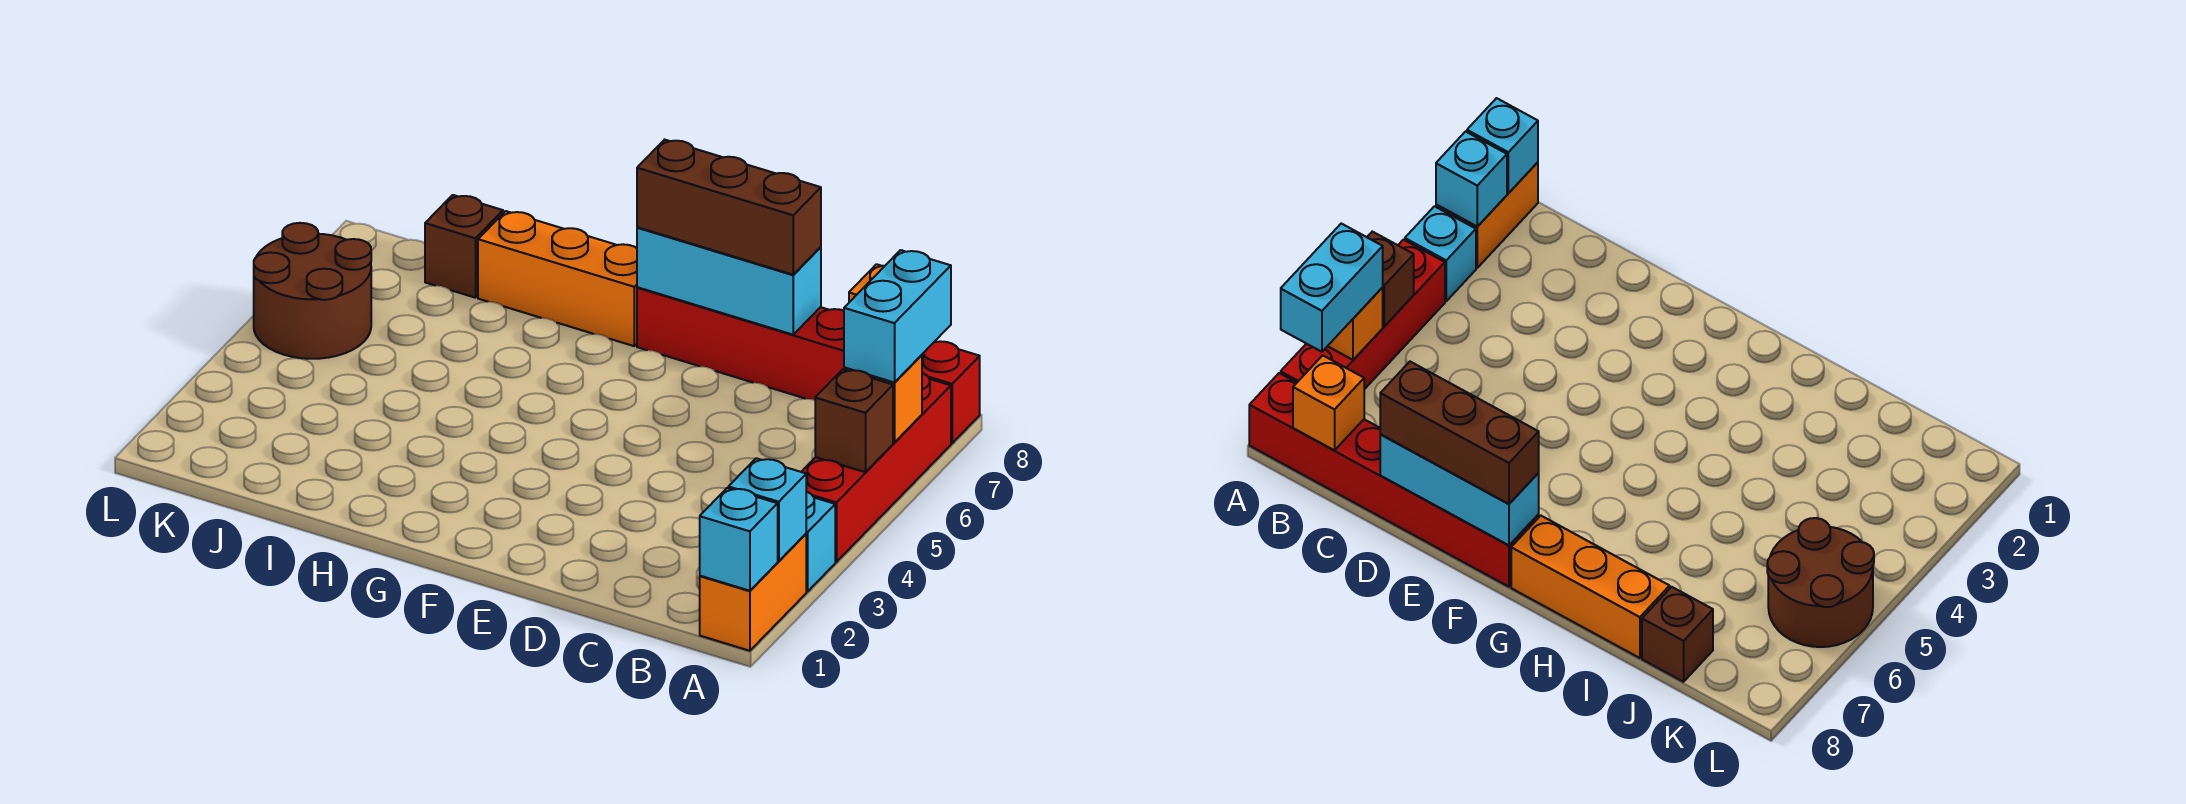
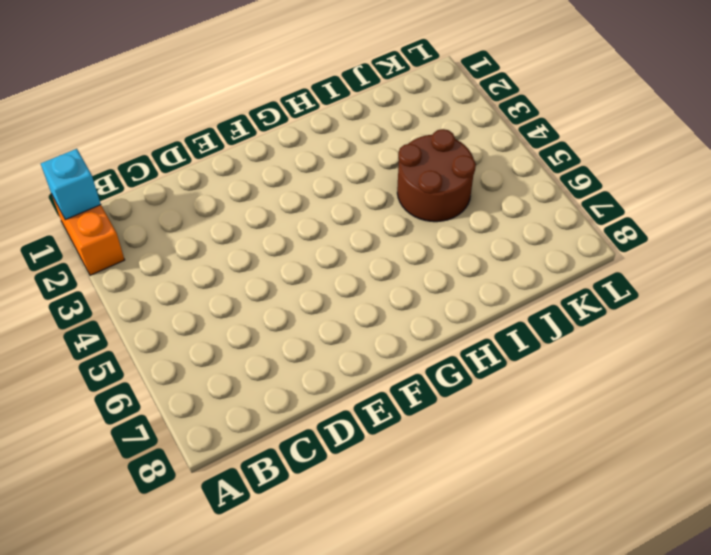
brown 2x2 round brick [397,129,476,222] -> brown 2x2 round brick moved to [254,223,371,359]
none -> cyan 1x1 brick [806,492,835,591]
none -> red 1x4 brick [802,373,951,562]
none -> red 1x6 brick [637,287,980,443]

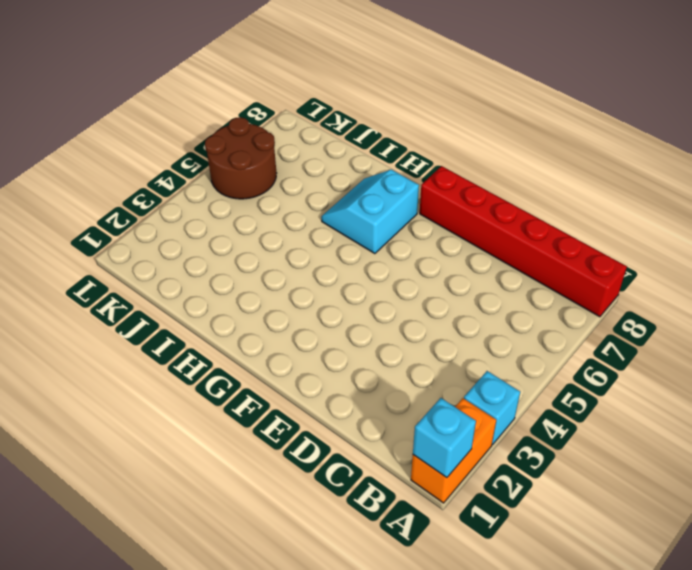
cyan 2x2 slope [321,170,419,254] -> none
none -> red 1x4 brick [802,373,951,562]
none -> orange 1x3 brick [478,211,637,346]
none -> brown 1x1 brick [425,195,503,298]

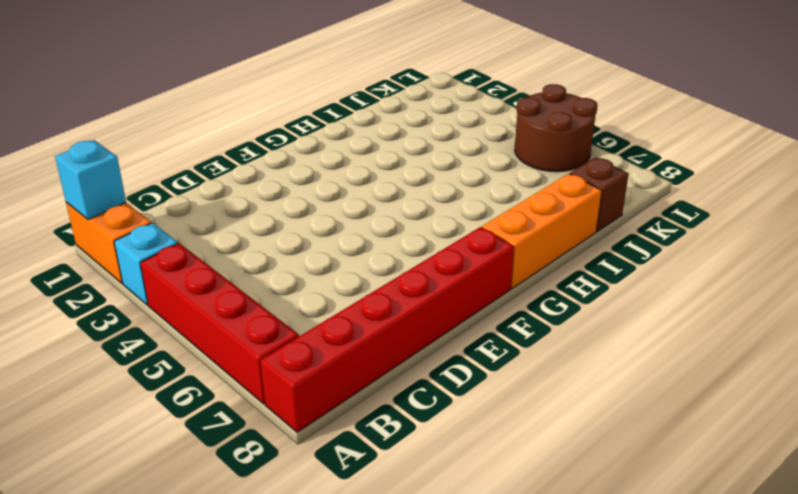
none -> cyan 1x1 brick [728,458,806,561]
none -> brown 1x1 brick [815,369,893,472]
none -> orange 1x1 brick [844,355,922,443]

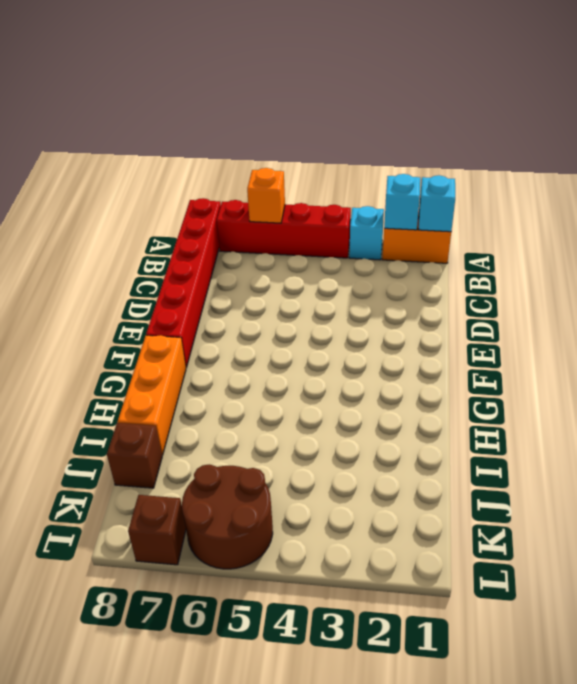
brown 1x1 brick [128,495,186,565] -> brown 1x1 brick moved to [815,369,893,472]
none -> orange 1x1 brick [1293,355,1364,450]
none -> cyan 1x3 brick [637,227,821,335]
none -> cyan 1x2 brick [844,250,951,383]

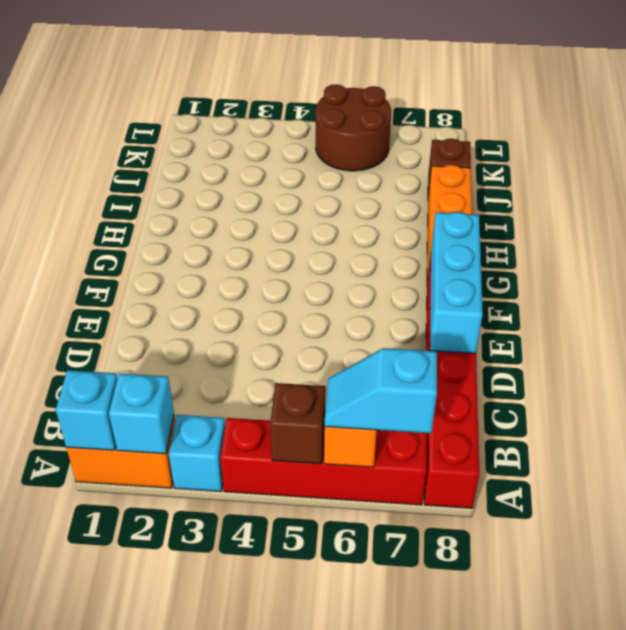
cyan 1x2 slope [325,348,437,433] -> cyan 1x2 brick [844,250,951,383]
none -> orange 1x1 brick [1293,355,1364,450]
none -> brown 1x3 brick [637,140,821,275]

